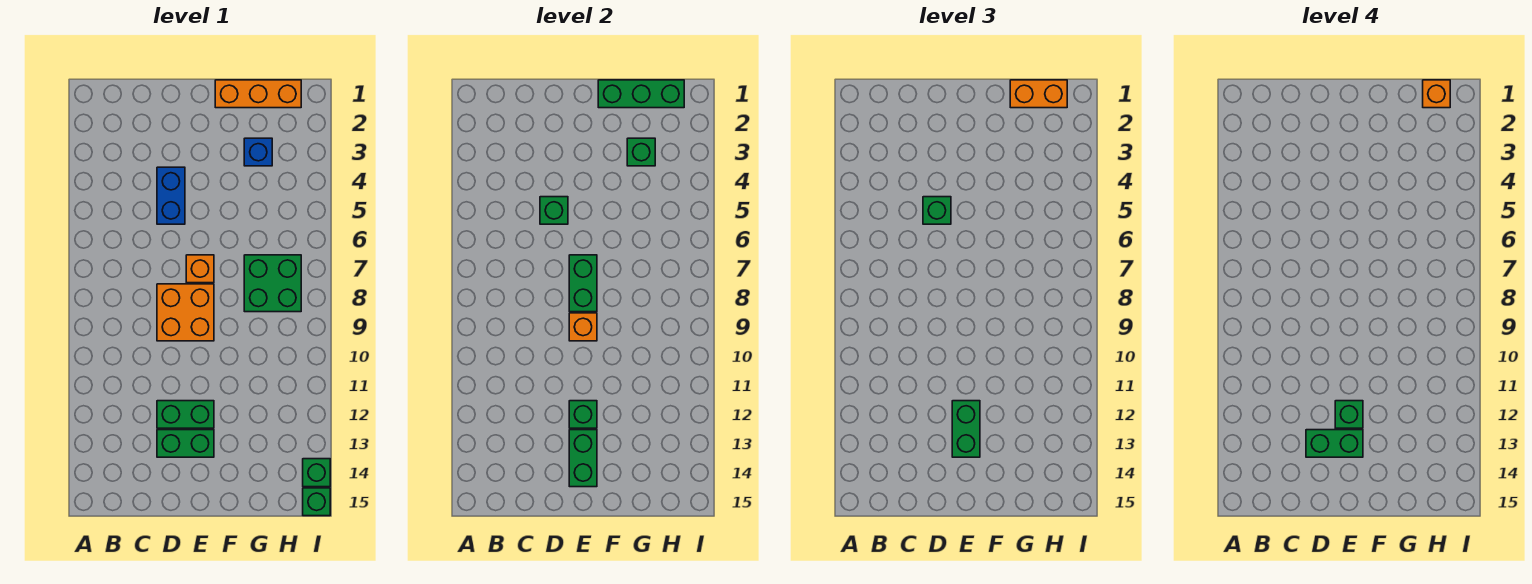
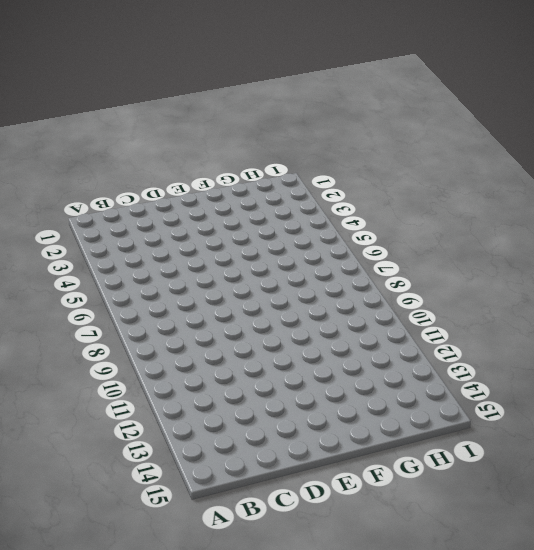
none -> blue 1x2 brick [157,167,185,224]
none -> orange 2x2 brick [157,284,214,341]
none -> green 1x2 brick [157,401,214,428]

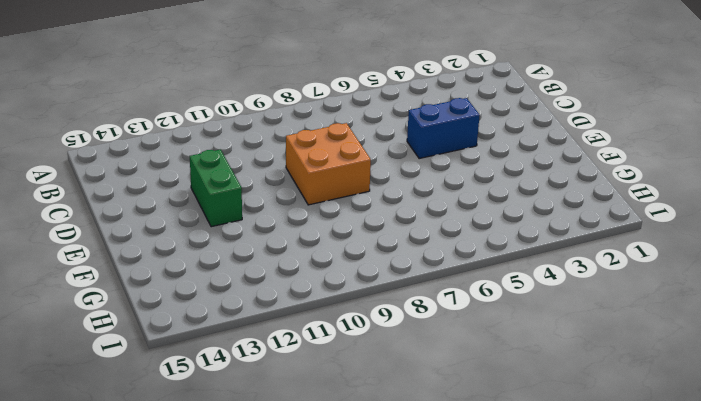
none -> green 1x2 brick [157,430,214,457]
none -> orange 1x1 brick [186,255,214,283]
none -> orange 1x3 brick [215,80,301,108]

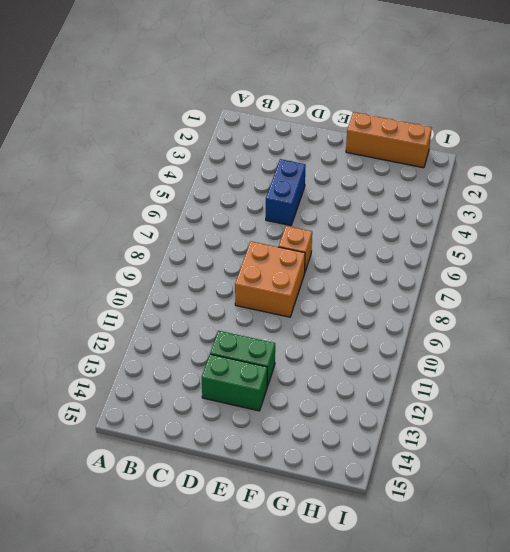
none -> blue 1x1 brick [244,138,272,166]
none -> green 2x2 brick [244,255,301,312]
none -> green 1x1 brick [303,459,330,487]

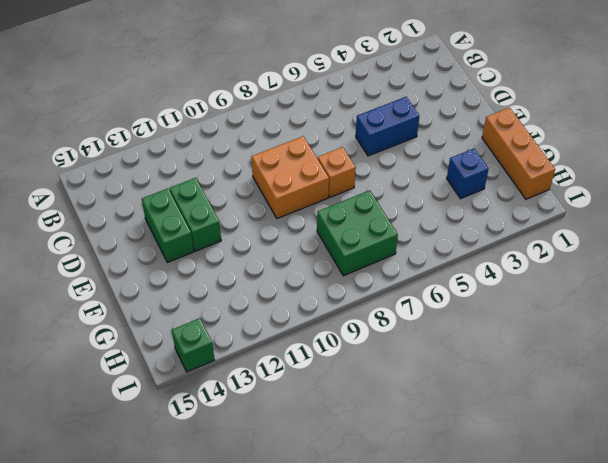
none -> green 1x1 brick [303,488,330,516]
none -> green 1x1 brick [540,197,568,224]
none -> green 1x2 brick [569,255,597,312]

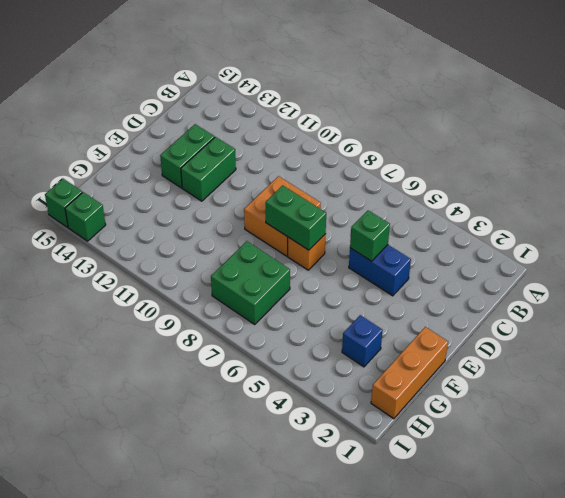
none -> orange 1x1 brick [569,313,597,341]
none -> green 1x1 brick [569,401,597,428]
none -> green 1x2 brick [569,430,597,487]

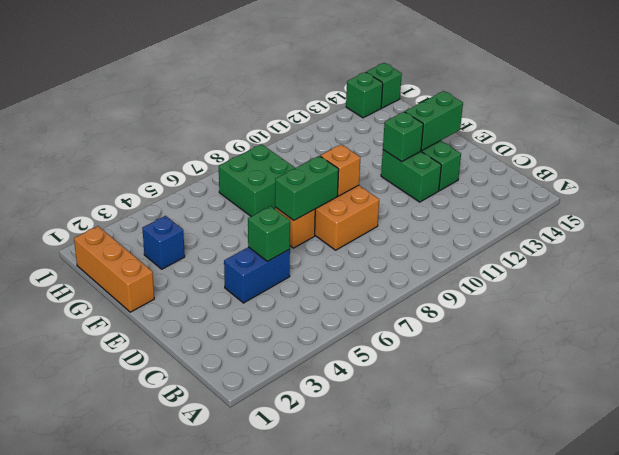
none -> green 1x3 brick [598,80,684,108]
none -> green 1x1 brick [627,138,655,166]
none -> green 1x1 brick [923,197,951,224]

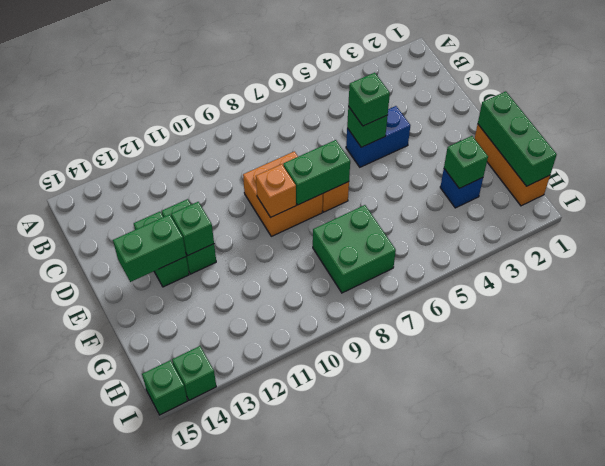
none -> green 1x2 brick [952,401,980,457]
none -> orange 1x2 brick [1010,80,1067,108]
none -> green 1x2 brick [1306,430,1363,457]

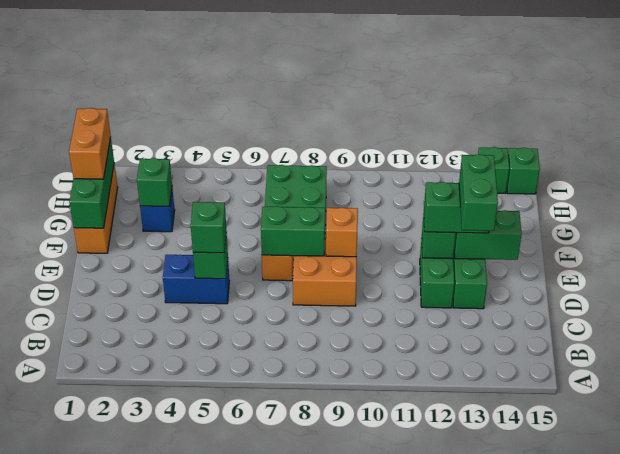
none -> green 1x1 brick [1335,401,1363,428]
none -> orange 1x1 brick [1423,80,1450,108]

